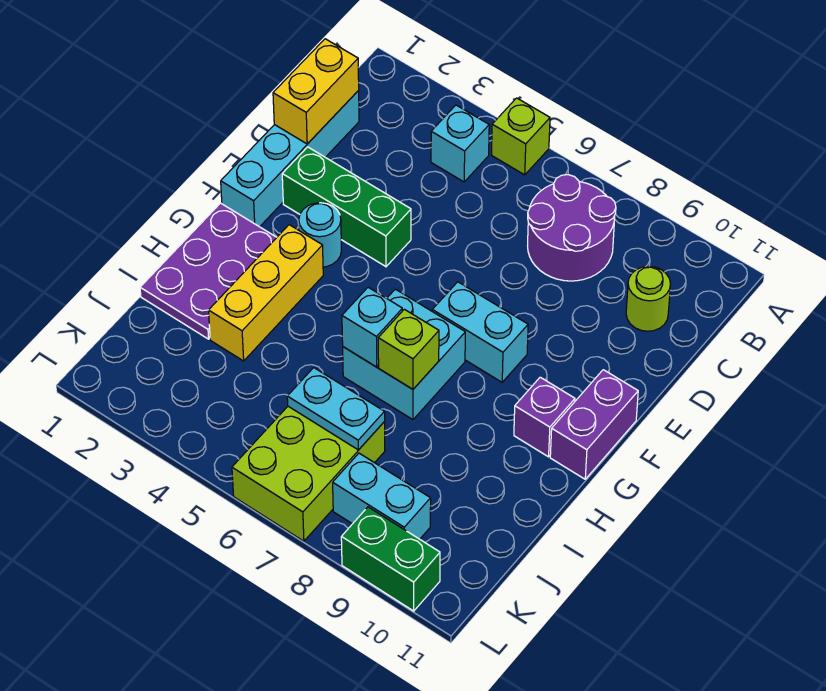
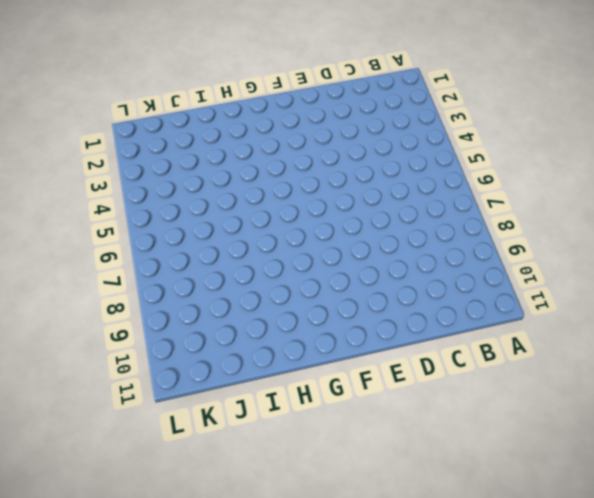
none -> lime 1x1 brick [492,98,550,175]
none -> cyan 1x1 brick [431,105,489,182]
none -> purple 2x2 round brick [528,175,616,281]

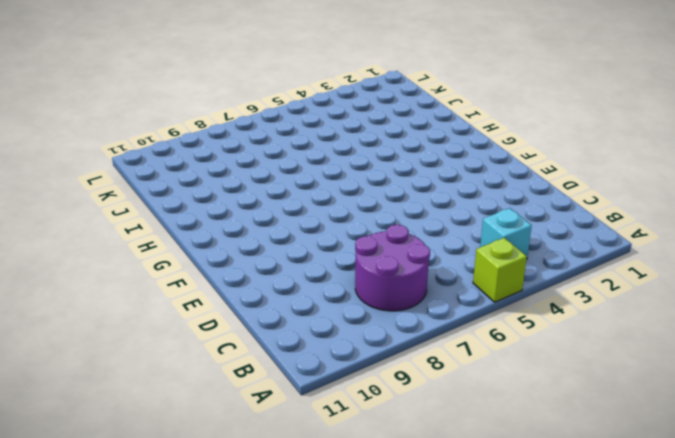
none -> cyan 1x4 brick [221,91,359,227]
none -> lime 1x1 round brick [626,266,670,331]
none -> green 1x3 brick [282,147,411,267]

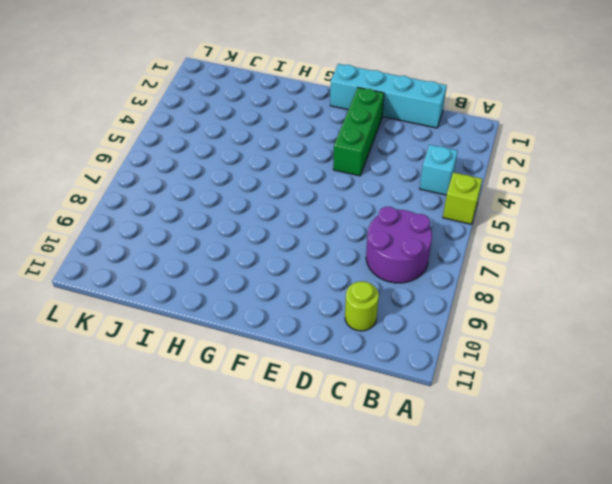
none -> cyan 1x1 round brick [299,203,341,267]
none -> cyan 1x2 brick [432,282,528,382]
none -> purple 1x2 brick [550,370,638,479]

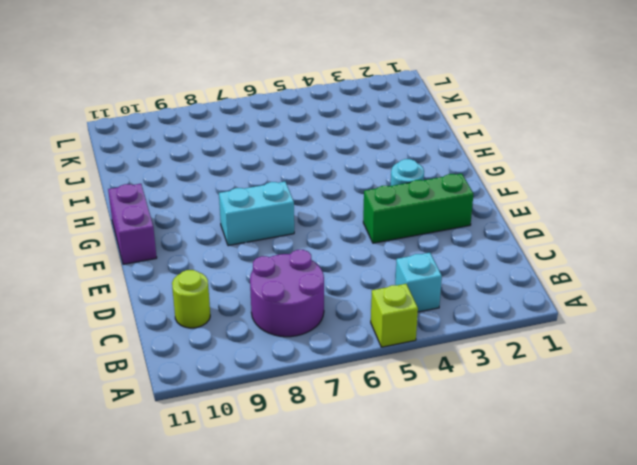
none -> cyan 1x4 brick [221,91,359,227]
none -> purple 2x3 plate [140,203,277,339]
none -> yellow 1x3 brick [209,225,323,361]

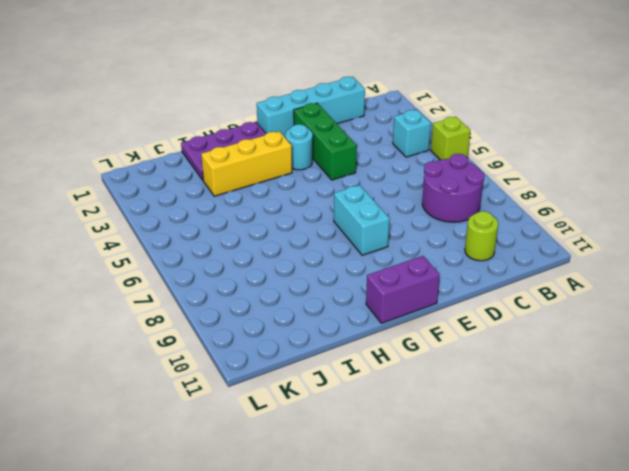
none -> cyan 2x2 brick [343,289,465,420]
none -> purple 1x1 brick [514,377,575,457]
none -> lime 2x3 brick [232,406,385,541]

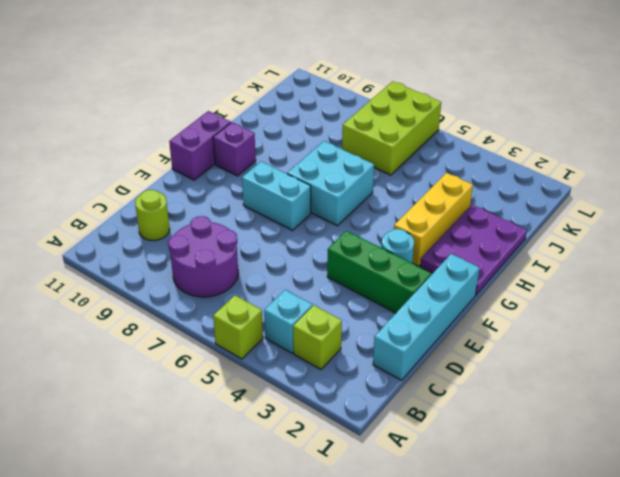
lime 1x1 brick [293,305,342,369] -> lime 1x1 brick moved to [378,309,439,389]
none -> cyan 1x2 brick [333,453,431,539]
none -> green 1x2 brick [341,507,440,611]
none -> yellow 1x2 brick [273,39,359,144]

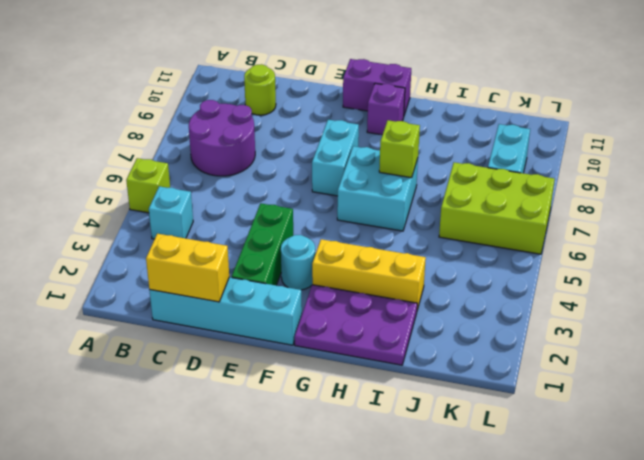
none -> green 1x2 brick [341,507,440,611]
none -> cyan 1x1 brick [342,287,403,367]
none -> cyan 1x2 plate [287,368,385,450]

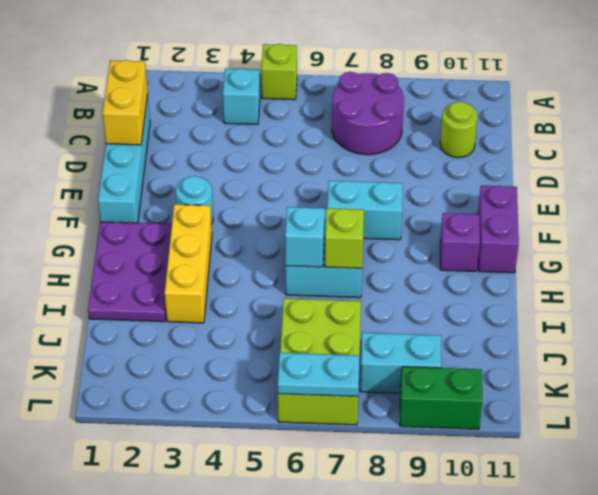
cyan 1x2 plate [278,353,360,396] -> cyan 1x2 plate moved to [287,368,385,450]
none -> green 1x3 brick [282,147,411,267]

